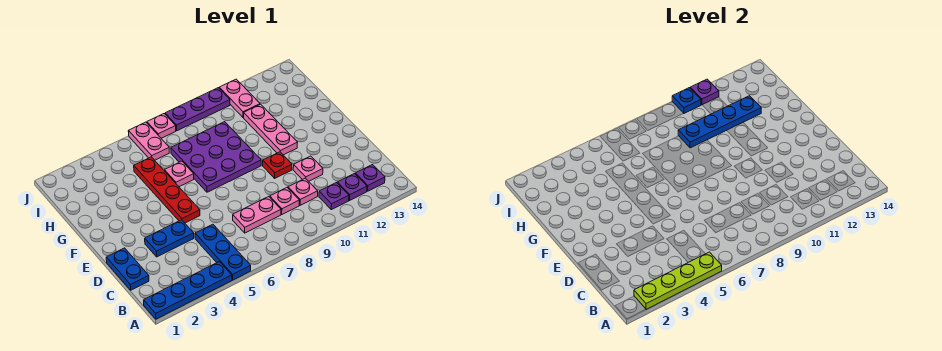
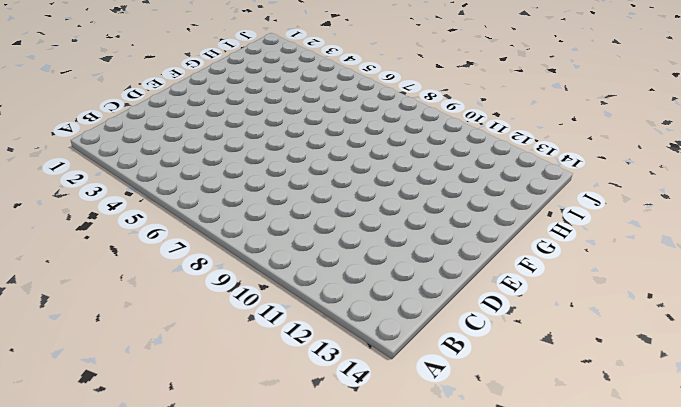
none -> blue 1x4 plate [144,262,232,319]
none -> blue 1x3 plate [195,224,251,280]
none -> purple 1x1 plate [319,183,349,210]

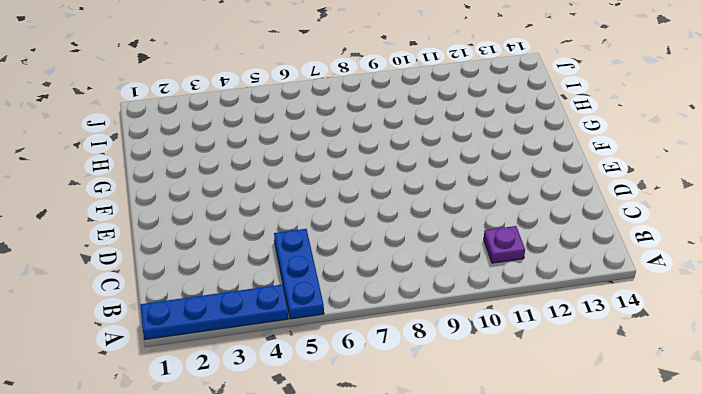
none -> purple 1x1 plate [337,174,367,200]
none -> purple 1x1 plate [355,165,385,191]
none -> blue 1x2 plate [106,248,149,290]

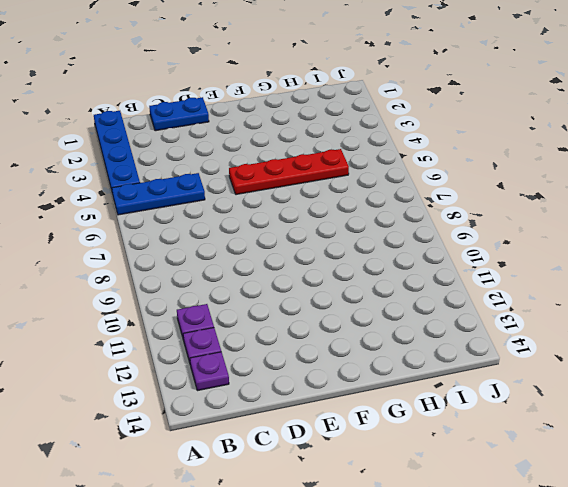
none -> pink 1x2 plate [233,197,281,233]
none -> pink 1x1 plate [270,188,299,214]
none -> pink 1x1 plate [288,178,318,205]

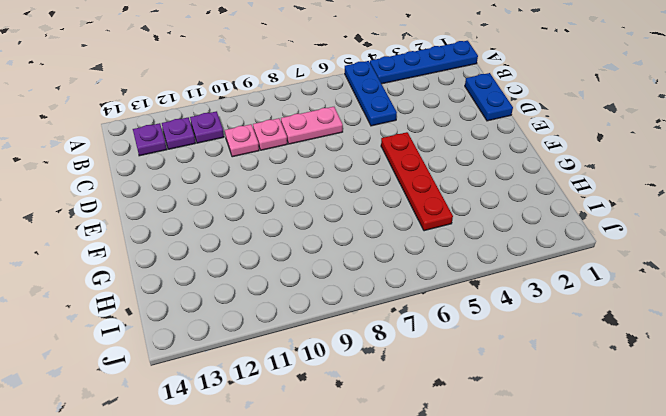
none -> blue 1x2 plate [145,220,194,257]
none -> pink 1x1 plate [293,156,323,181]
none -> red 1x1 plate [263,152,292,178]

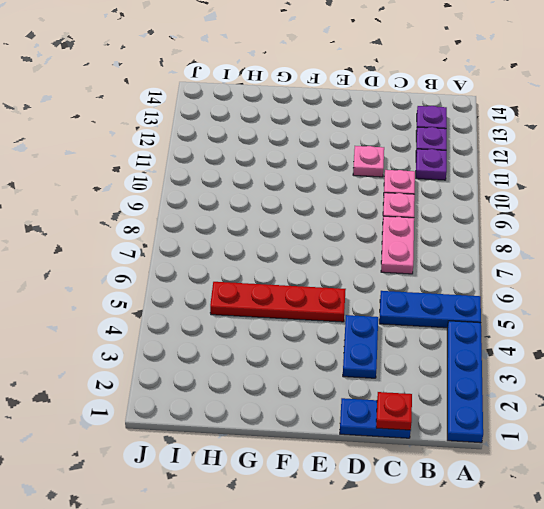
red 1x1 plate [376,392,412,430] -> red 1x1 plate moved to [263,152,292,178]
none -> purple 3x3 plate [171,122,261,192]
none -> pink 1x3 plate [244,104,297,155]
none -> pink 1x1 plate [164,161,194,187]

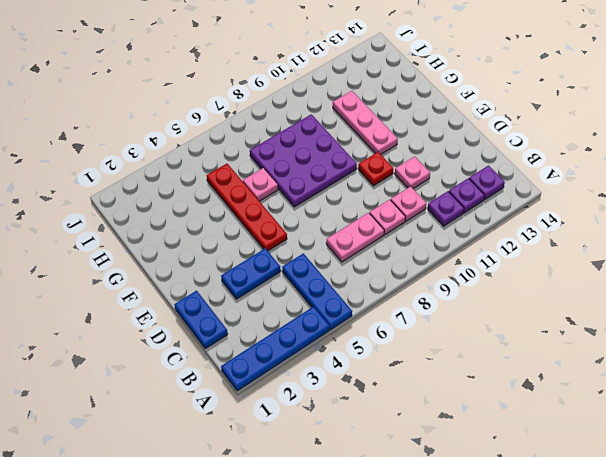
none -> pink 1x2 plate [128,122,169,160]
none -> pink 1x2 plate [219,79,260,118]
none -> pink 1x1 plate [147,114,176,138]

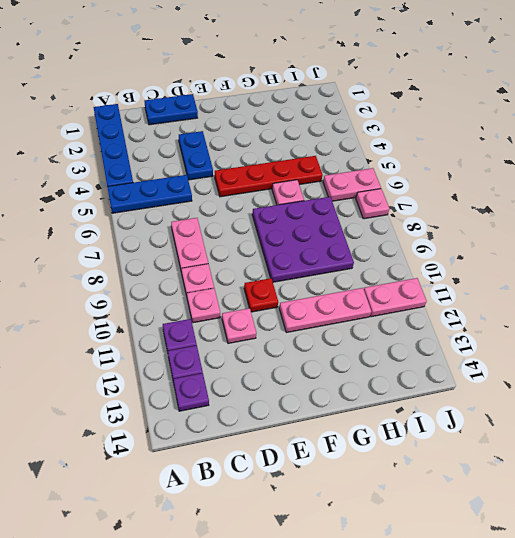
none -> purple 1x3 plate [165,88,230,131]
none -> lime 1x4 plate [634,252,722,309]
none -> blue 1x4 plate [678,96,761,148]

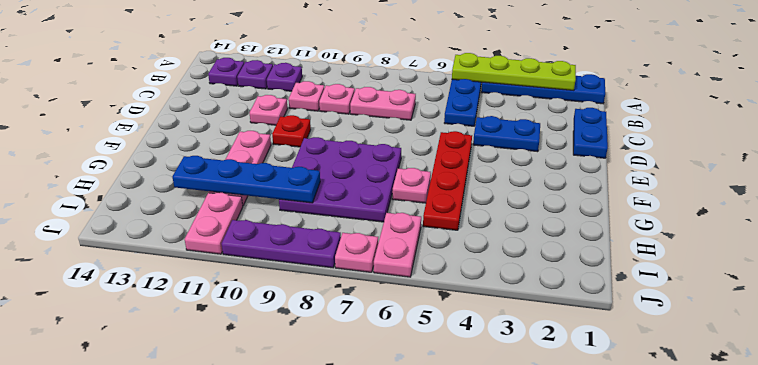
none -> blue 1x1 plate [672,88,701,113]
none -> purple 1x1 plate [690,79,719,105]

